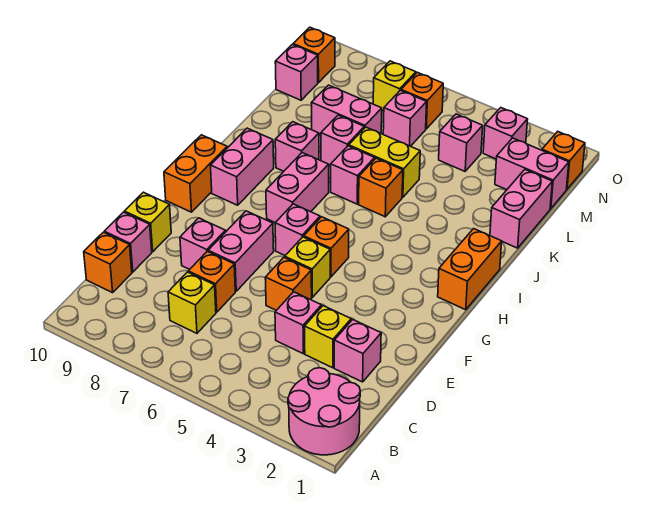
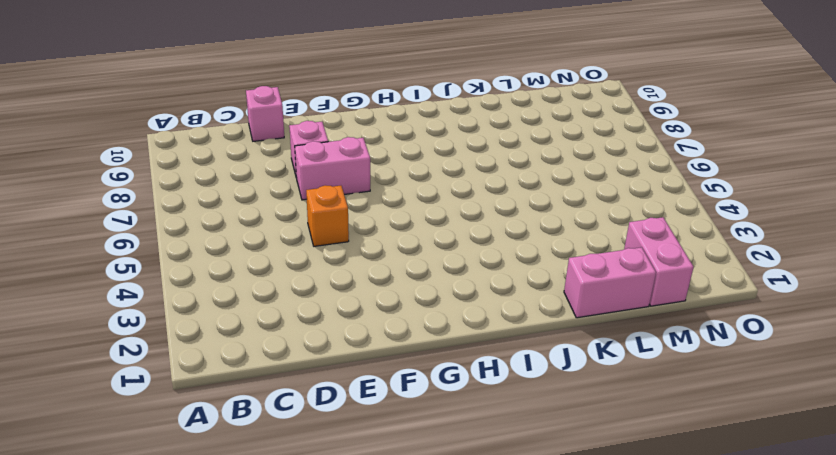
none -> pink 2x2 round brick [288,368,360,455]
none -> yellow 1x1 brick [168,272,216,333]
none -> orange 1x1 brick [84,232,132,293]
none -> pink 1x1 brick [334,320,381,382]

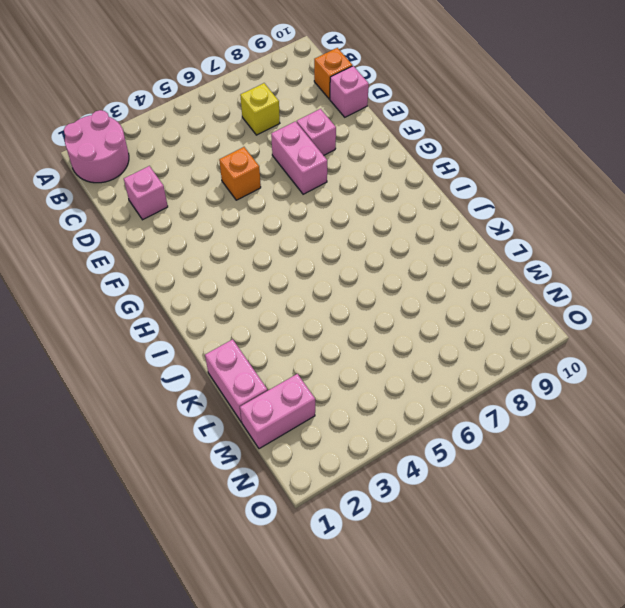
none -> yellow 1x1 brick [305,306,351,368]
none -> pink 1x1 brick [275,292,322,354]
none -> orange 1x1 brick [188,251,235,312]
none -> yellow 1x1 brick [124,192,171,252]

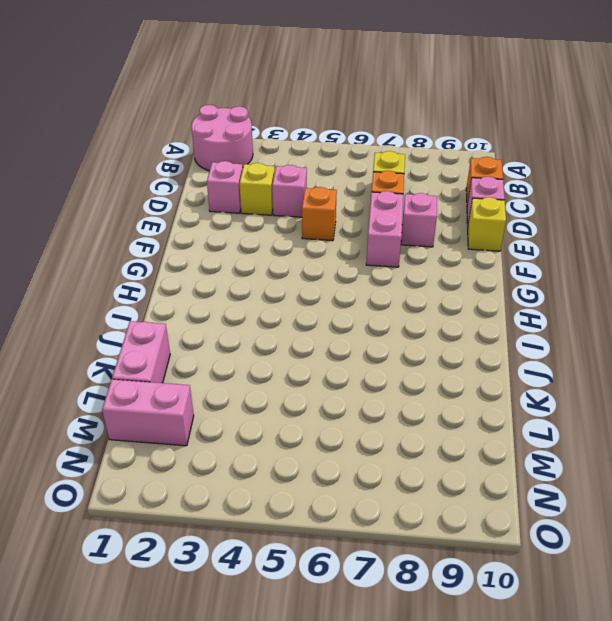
none -> yellow 1x1 brick [285,237,330,297]
none -> orange 1x1 brick [304,217,349,277]
none -> pink 1x1 brick [275,204,320,255]
none -> orange 1x2 brick [164,135,227,212]

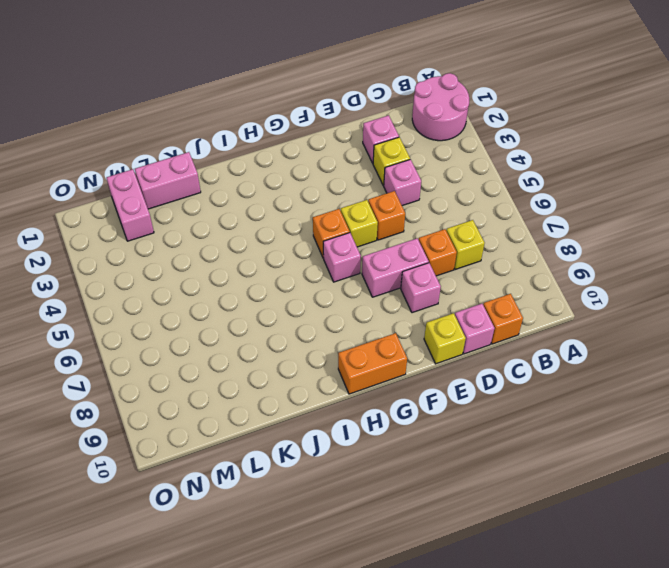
none -> orange 1x2 brick [438,229,502,310]
none -> pink 1x2 brick [266,153,329,222]
none -> pink 1x2 brick [211,128,274,205]
none -> orange 1x1 brick [359,158,403,217]

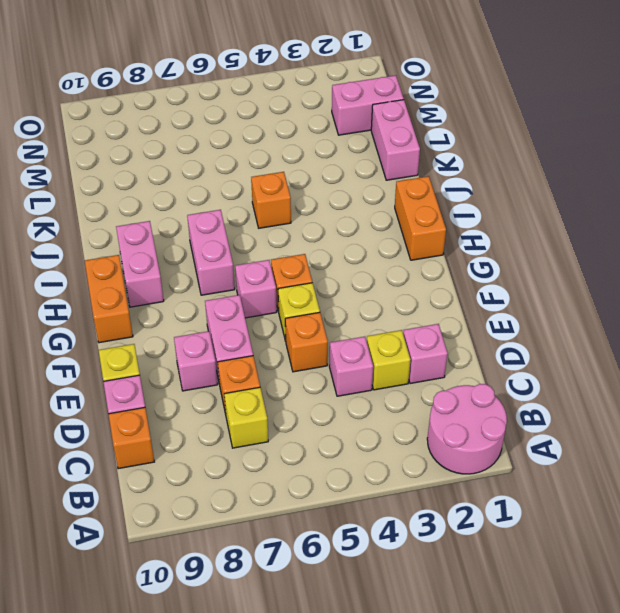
none -> pink 1x1 brick [331,146,375,204]
none -> pink 1x1 brick [275,122,319,171]
none -> yellow 1x2 brick [349,127,420,197]
none -> pink 1x1 brick [321,115,364,165]

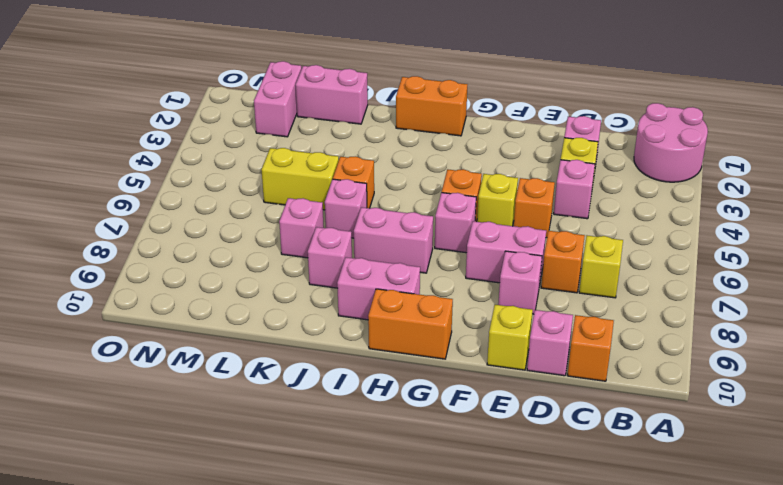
yellow 1x2 brick [261,148,339,210] -> yellow 1x2 brick turned to [349,127,420,197]
none -> pink 1x2 brick [311,85,382,135]
none -> pink 1x1 brick [439,114,483,171]
none -> pink 1x1 brick [383,90,427,146]
none -> pink 1x1 brick [275,45,318,100]

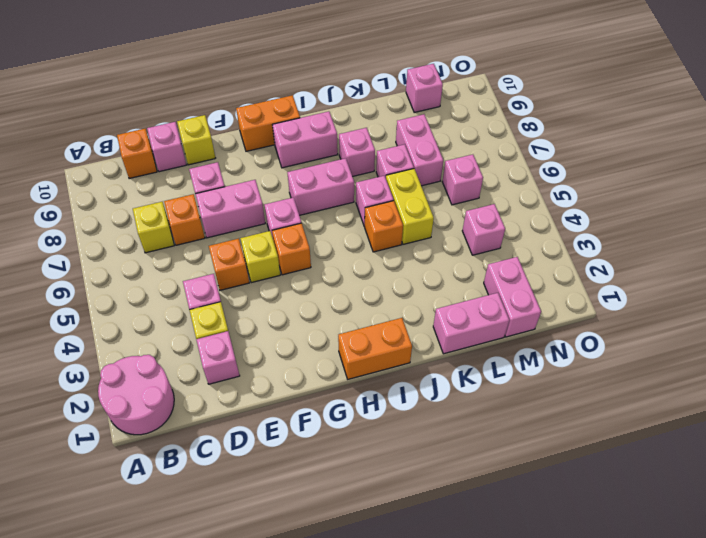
none -> orange 1x1 brick [542,131,585,189]
none -> pink 1x1 brick [483,108,528,159]
none -> orange 1x1 brick [401,72,443,129]
none -> yellow 1x1 brick [373,61,416,111]

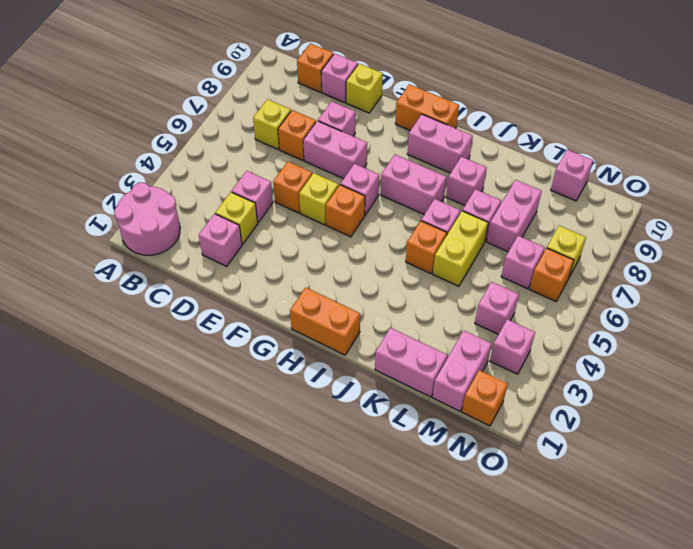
none -> orange 1x1 brick [293,27,335,83]

